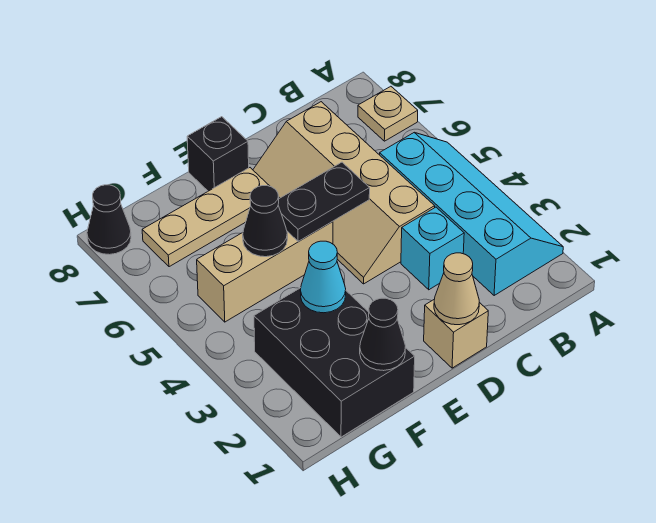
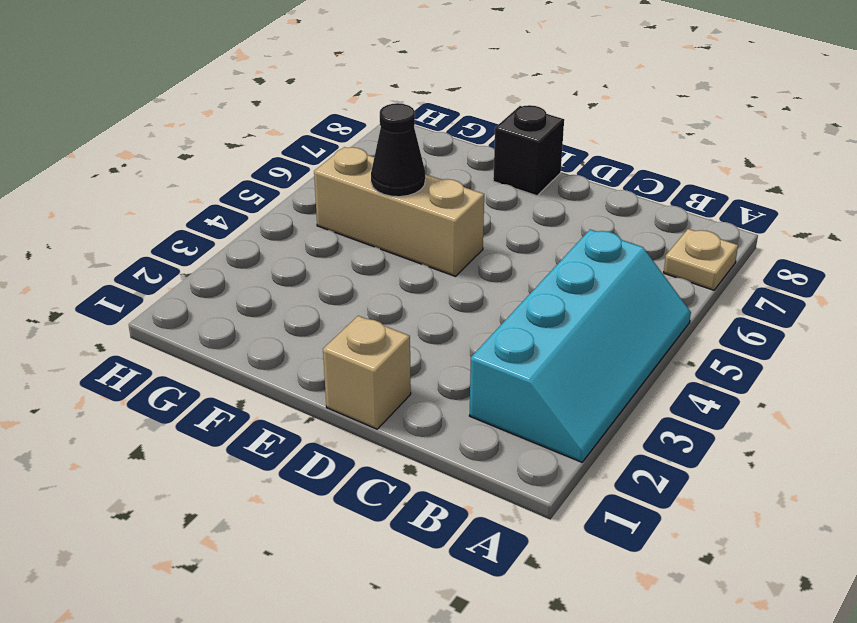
none -> cyan 1x1 brick [401,207,464,290]
none -> tan 2x4 slope [253,102,435,284]
none -> tan 1x3 plate [142,168,269,267]

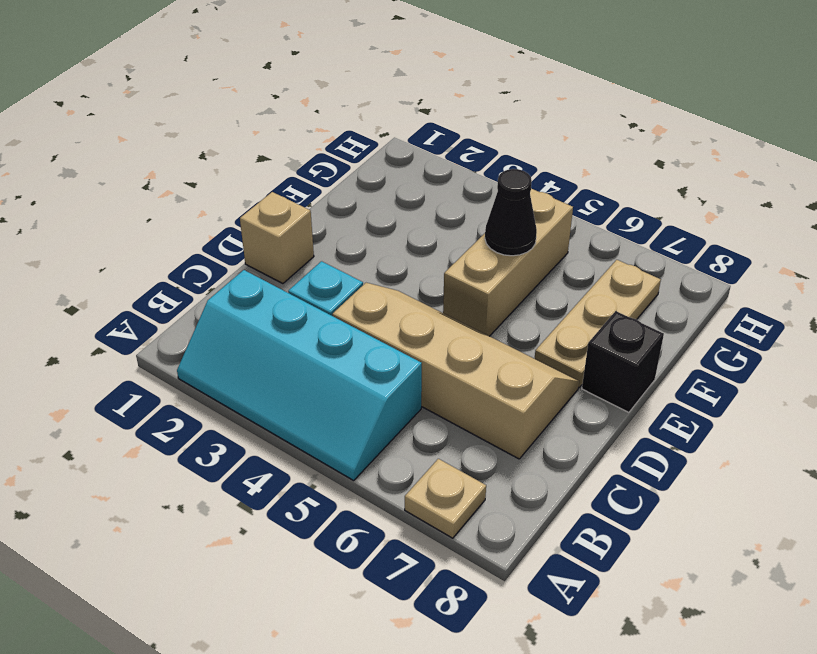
none -> black 2x3 brick [254,288,415,437]
none -> black 1x1 cone [87,185,131,255]
none -> tan 1x1 cone [434,253,479,325]

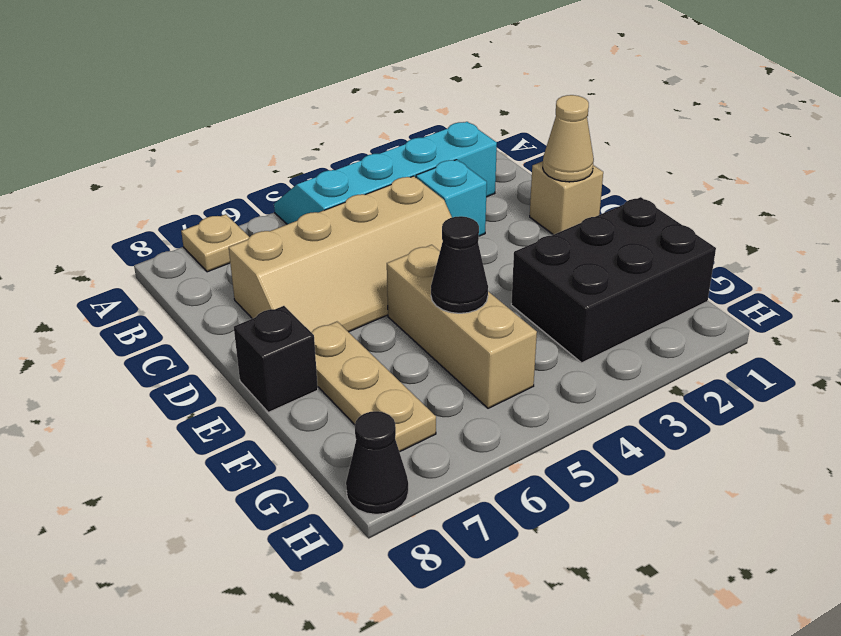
none -> black 1x2 plate [278,162,370,241]
none -> black 1x1 cone [360,298,406,371]
none -> cyan 1x1 cone [300,241,346,313]

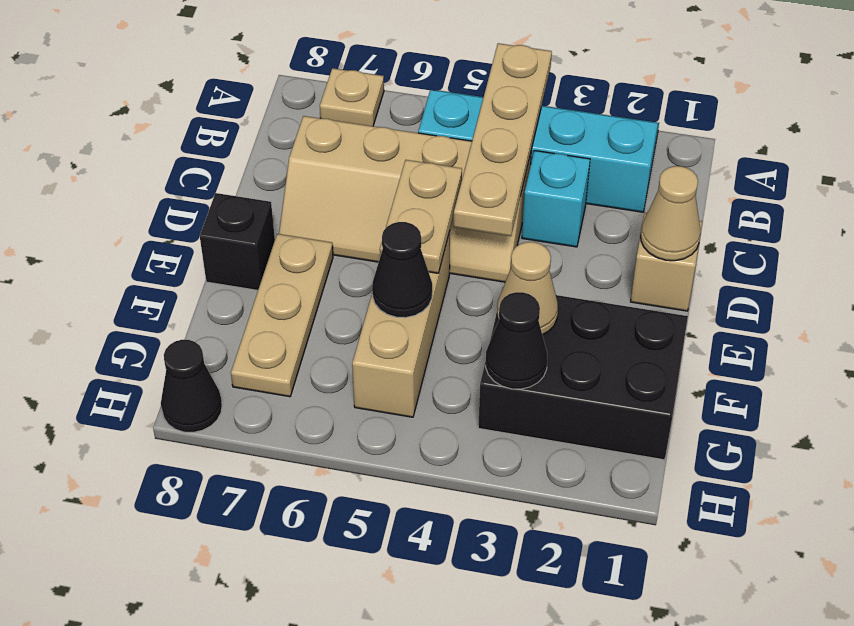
tan 1x4 plate [454,43,552,236] -> none
tan 1x2 plate [380,160,462,273] -> black 1x2 plate [278,162,370,241]
tan 1x1 cone [497,242,558,335] -> cyan 1x1 cone [300,241,346,313]
black 1x1 cone [485,292,547,389] -> black 1x1 cone moved to [360,298,406,371]

